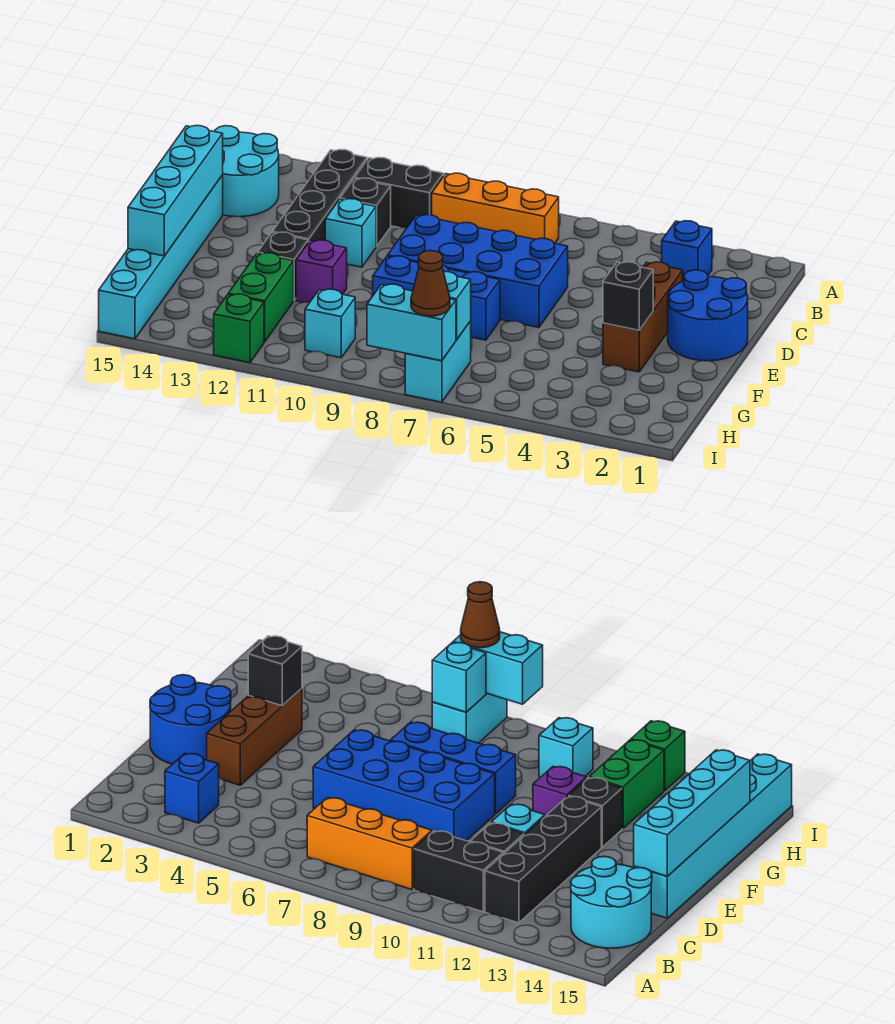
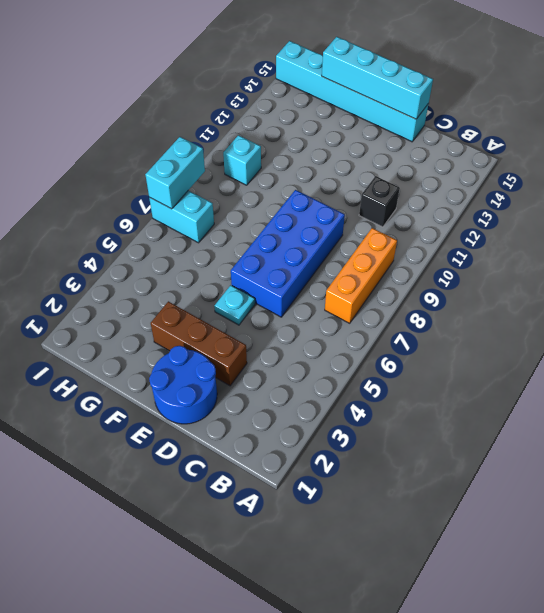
cyan 1x1 plate [214,285,255,325] -> none
none -> blue 1x1 brick [662,221,712,281]
none -> black 1x2 brick [355,157,444,228]
none -> black 1x4 brick [272,150,367,242]

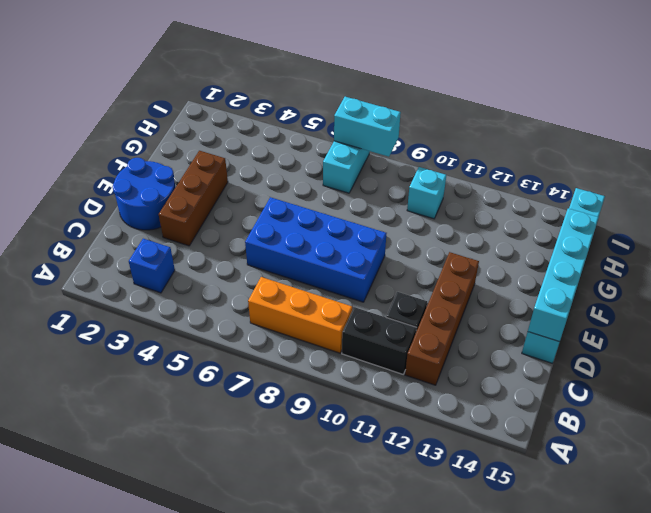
brown 1x4 brick [405,252,479,385] -> black 1x4 brick [272,150,367,242]
none -> cyan 2x2 round brick [215,126,279,217]
none -> cyan 1x1 brick [325,199,376,267]
none -> blue 1x3 brick [373,256,500,340]

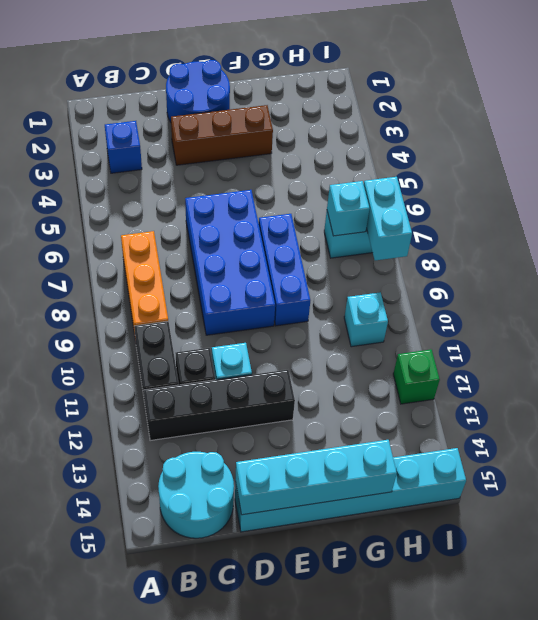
none -> purple 1x1 brick [296,240,347,303]
none -> black 1x1 brick [258,232,308,300]
none -> green 1x2 brick [228,253,294,342]

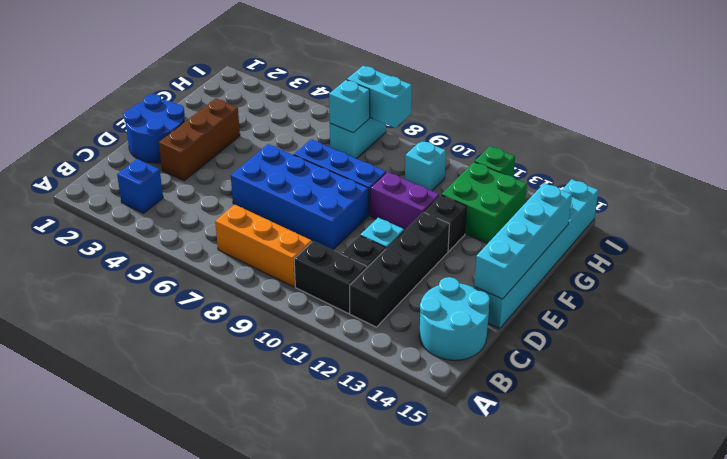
purple 1x2 brick [370,172,439,231] -> purple 1x1 brick [296,240,347,303]
green 2x2 brick [441,162,527,244] -> green 1x2 brick [228,253,294,342]
none -> black 1x1 brick [603,262,653,330]
none -> brown 1x1 cone [411,251,450,316]

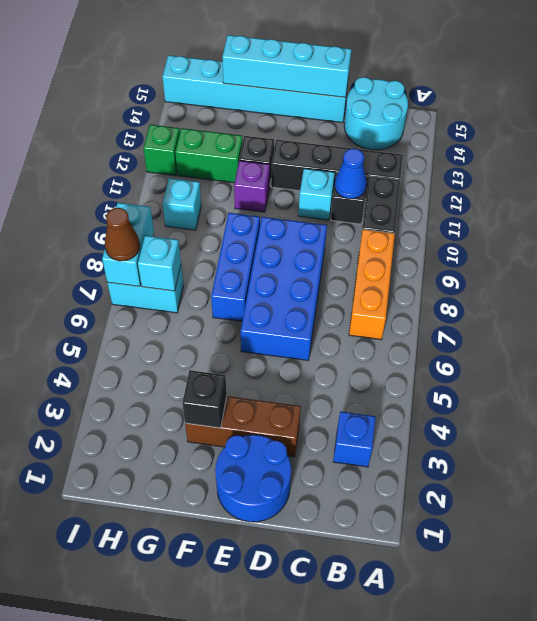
blue 1x1 cone [335,149,367,199] -> none

